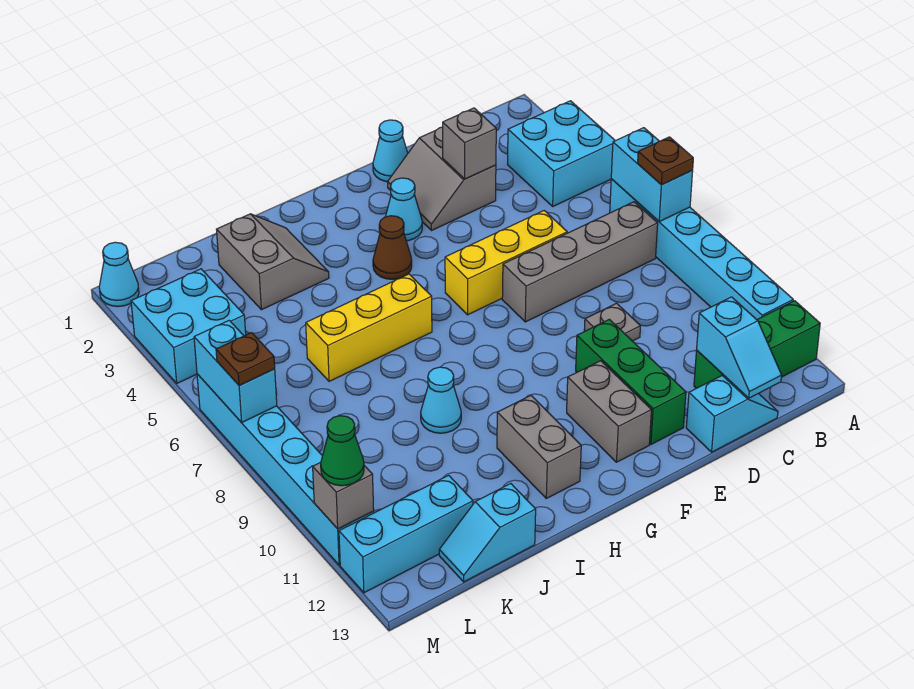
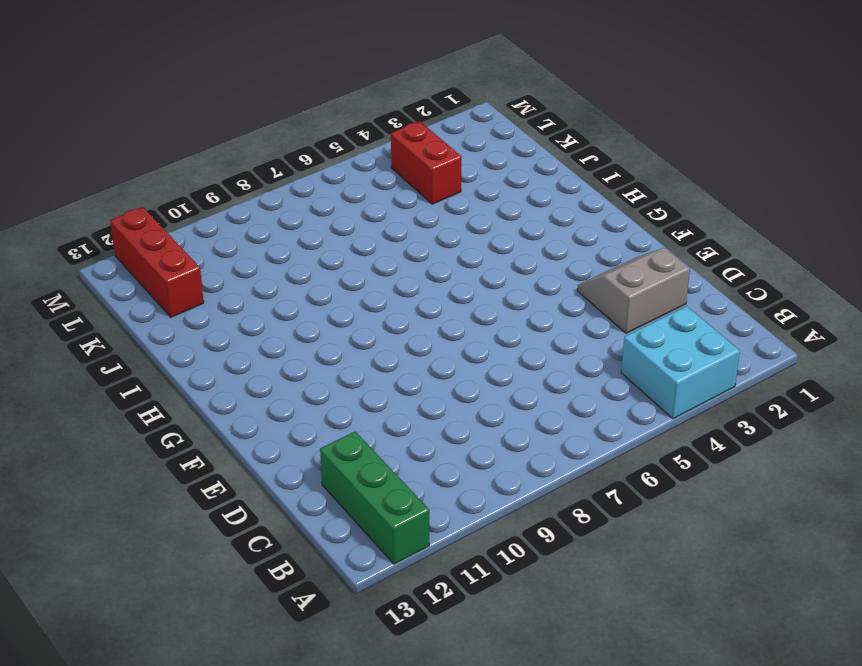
red 1x2 brick [391,121,462,204] -> cyan 2x2 brick [131,269,246,383]
red 1x3 brick [110,207,204,317] -> cyan 1x3 brick [339,475,473,593]
none -> cyan 1x6 brick [610,179,793,320]
none -> grey 1x4 brick [502,202,658,322]
none -> cyan 1x2 slope [686,376,778,452]
none -> yellow 1x3 brick [445,211,567,315]

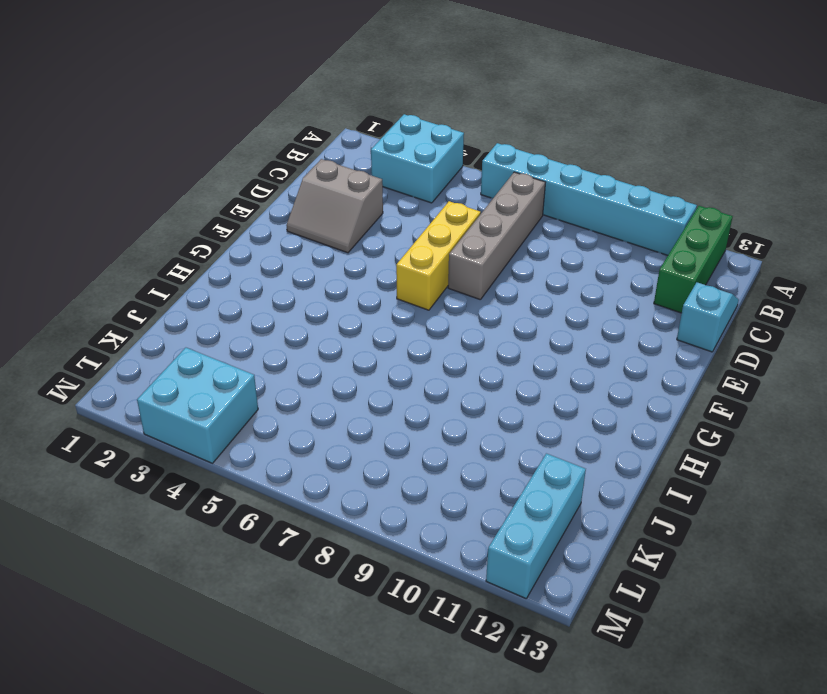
none -> grey 1x1 plate [584,303,640,341]
none -> cyan 1x1 cone [373,120,408,182]
none -> green 1x3 brick [576,319,686,444]
none -> cyan 1x1 cone [386,178,422,241]

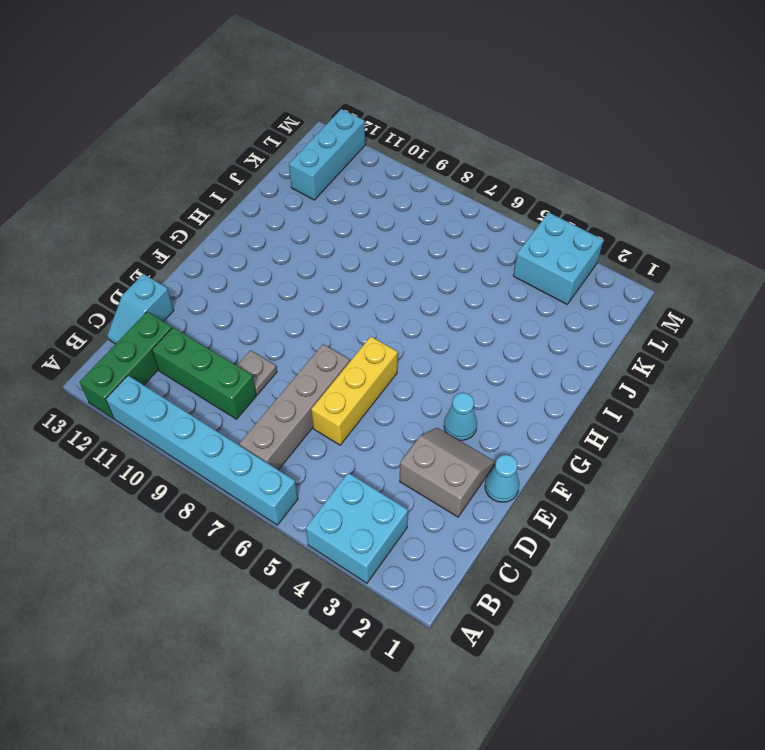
green 1x3 brick [152,328,256,419] -> green 1x3 brick moved to [576,319,686,444]
none -> grey 1x2 brick [567,361,651,462]
none -> brown 1x1 cone [373,216,412,279]
none -> yellow 1x3 brick [306,274,432,381]
none -> grey 1x2 brick [497,396,581,498]

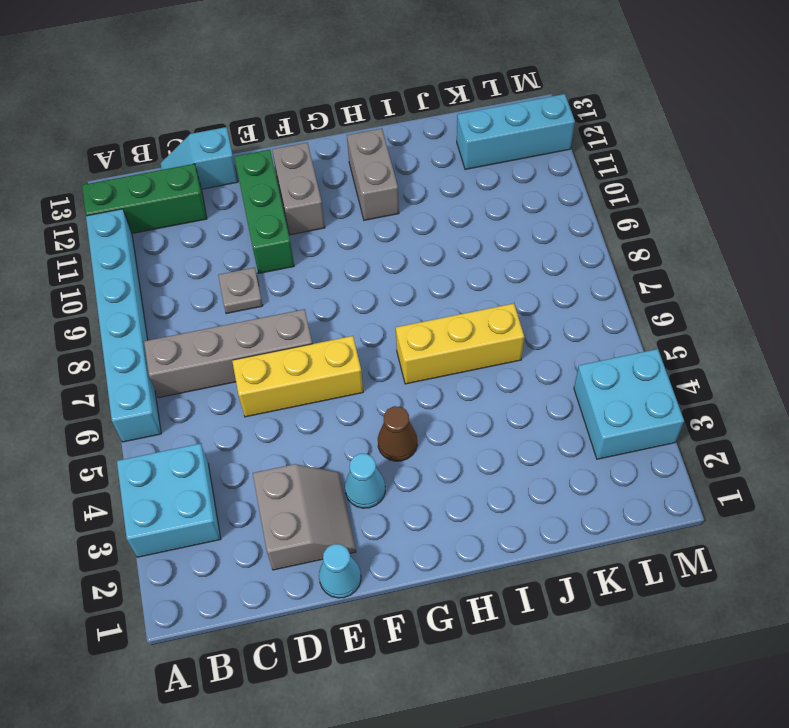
none -> grey 2x2 slope [216,214,329,310]
none -> cyan 1x1 cone [421,367,461,433]
none -> cyan 1x2 slope [439,484,536,582]
none -> cyan 1x1 cone [99,242,139,307]

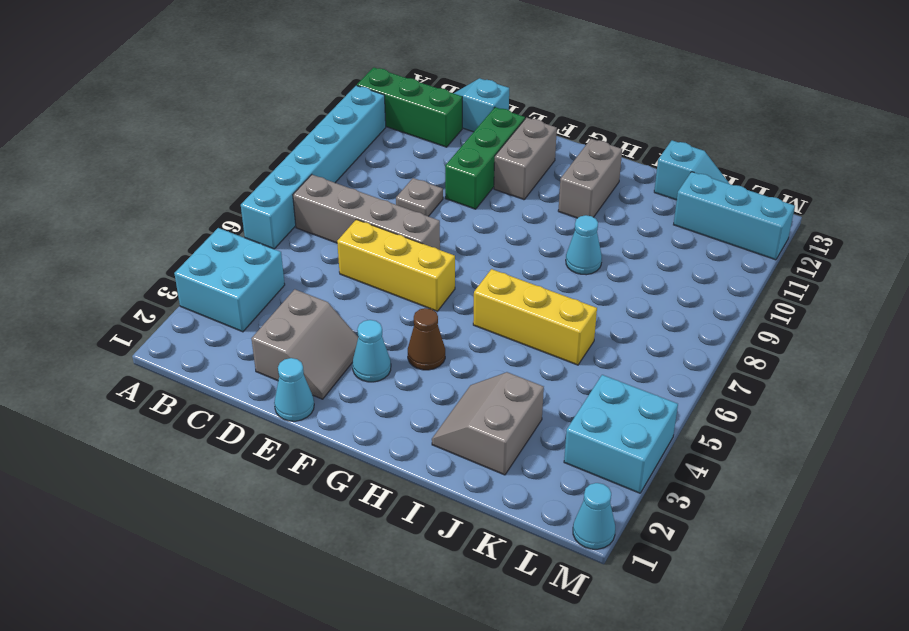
none -> cyan 1x6 brick [197,374,374,565]
none -> cyan 1x2 brick [611,128,693,222]
none -> cyan 1x2 slope [697,297,782,398]
none -> grey 1x1 brick [443,108,496,179]

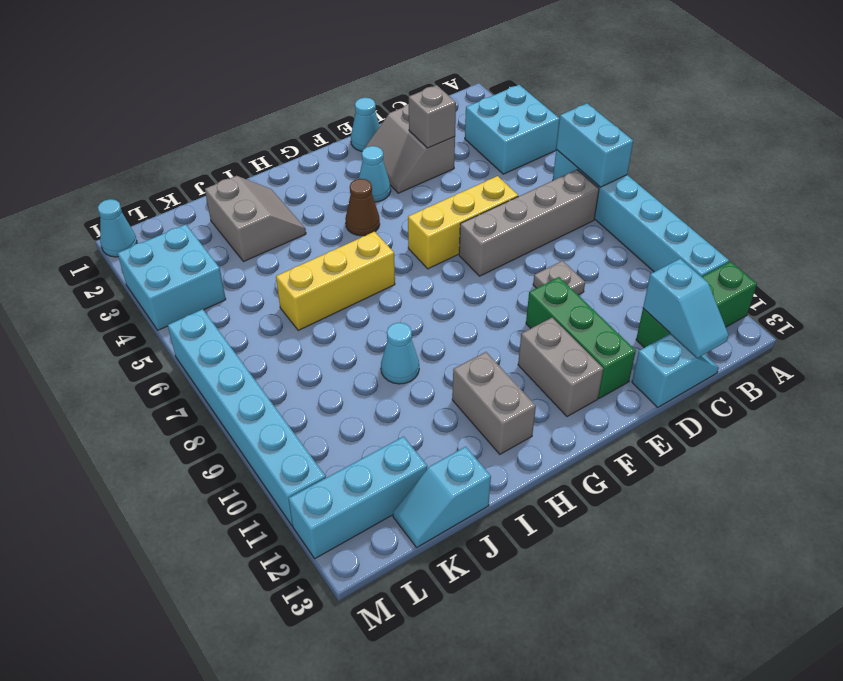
none -> cyan 1x2 brick [194,320,277,423]
none -> grey 1x1 brick [313,462,374,529]
none -> brown 1x1 plate [638,137,693,185]
none -> brown 1x1 plate [216,333,275,385]

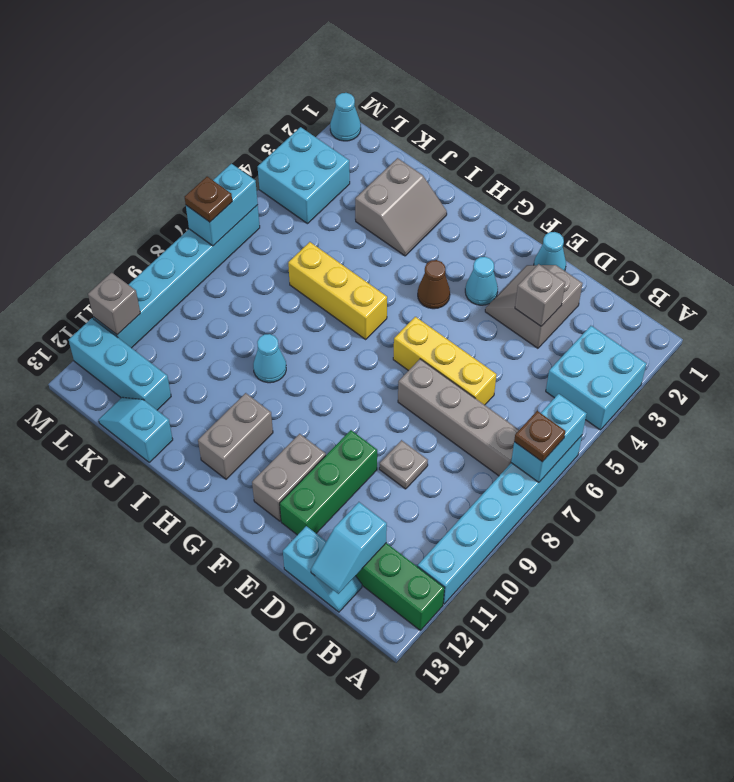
none -> green 1x1 cone [321,416,364,486]

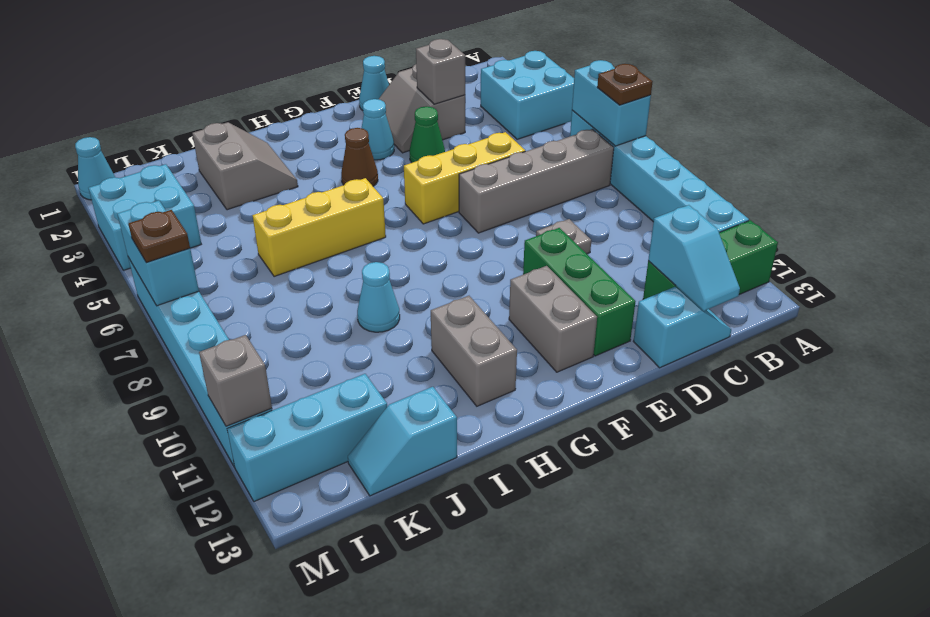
green 1x1 cone [409,106,445,163] -> green 1x1 cone moved to [321,416,364,486]

